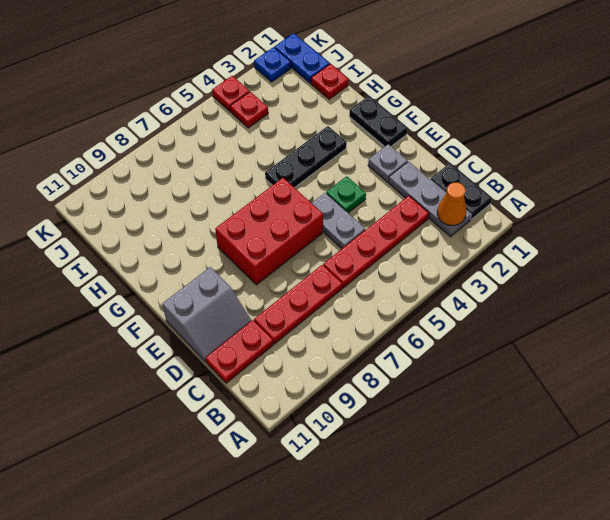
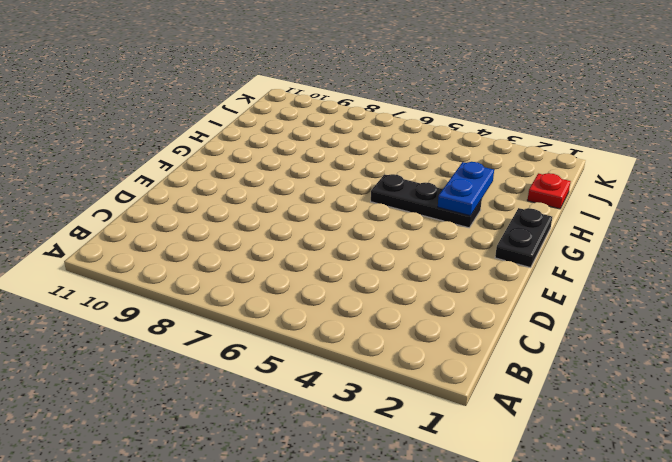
blue 1x2 plate [438,162,494,216] -> blue 1x2 plate moved to [275,33,330,83]
none -> black 1x2 plate [430,163,492,220]
none -> grey 1x3 plate [388,162,471,237]
none -> red 1x4 plate [323,196,429,288]

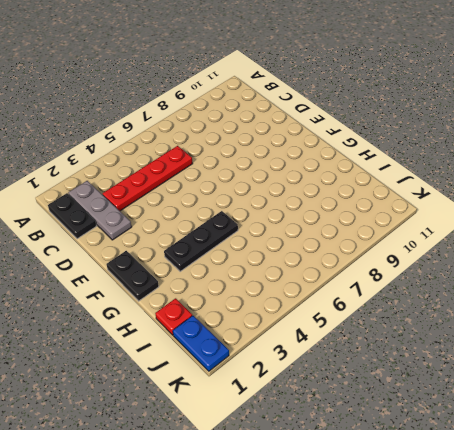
none -> red 1x3 plate [254,265,342,344]
none -> red 1x2 plate [206,320,273,383]
none -> grey 1x2 plate [312,193,365,249]

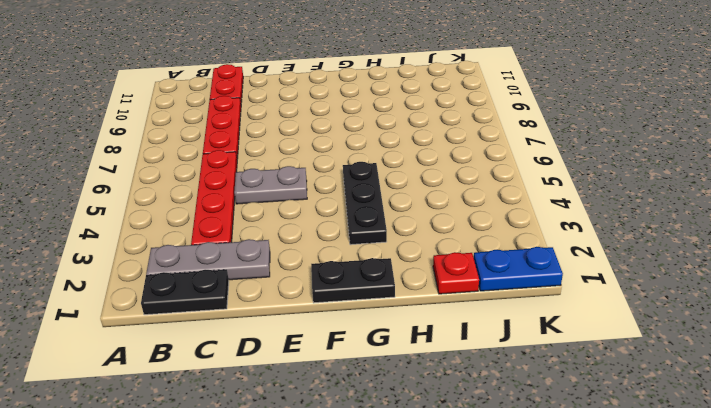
none -> grey 2x2 slope [162,267,252,362]
none -> grey 1x1 plate [368,144,408,182]
none -> green 1x1 plate [326,176,366,213]

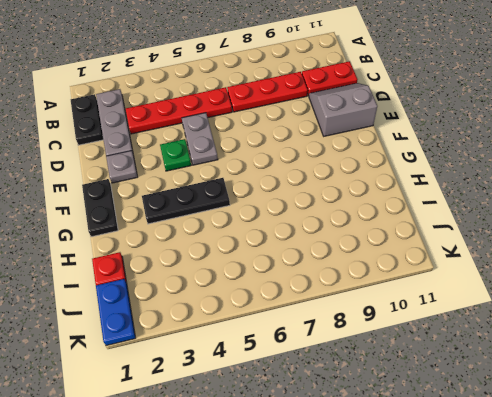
none -> red 2x3 brick [215,178,323,285]
none -> red 1x1 plate [230,92,268,128]
none -> blue 1x1 plate [254,47,291,82]

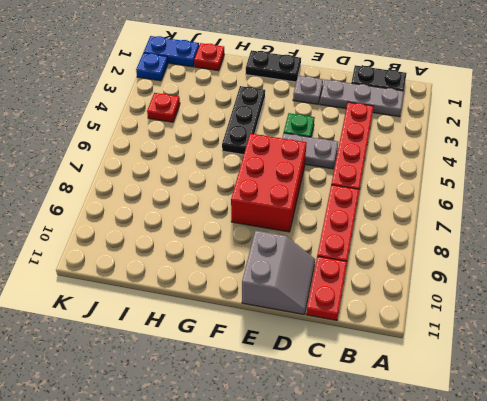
none -> red 1x1 plate [212,76,250,111]
none -> orange 1x1 cone [437,183,466,225]

